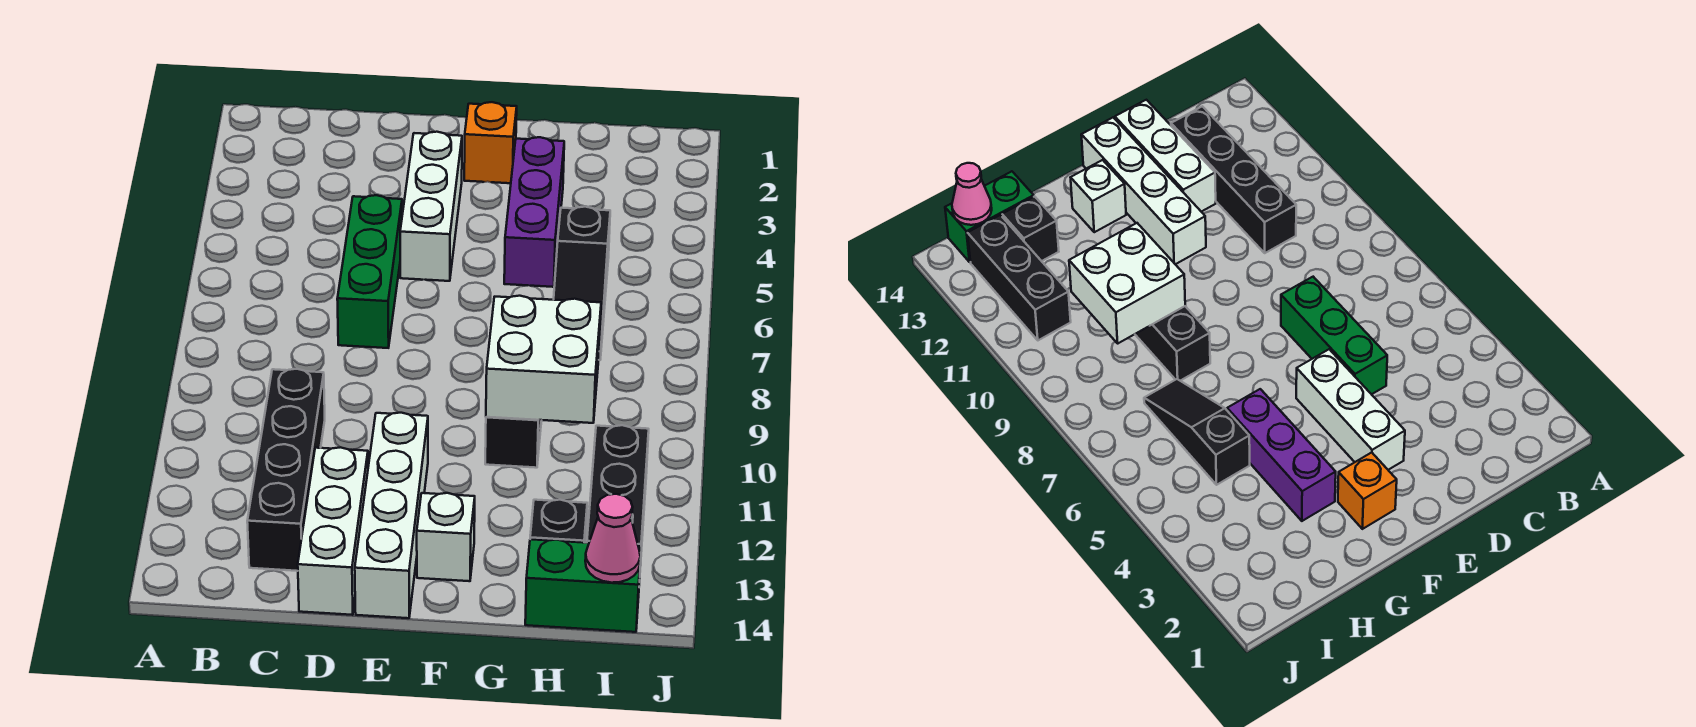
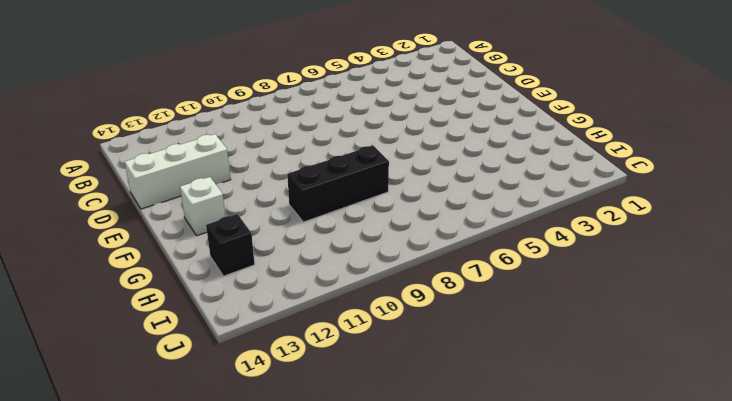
none -> black 1x4 brick [247,369,325,571]
none -> green 1x3 brick [337,195,402,348]
none -> white 1x3 brick [400,132,462,281]

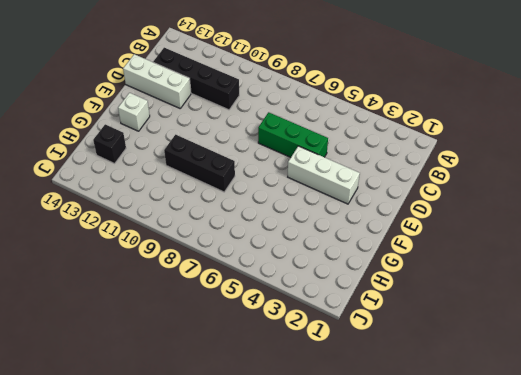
none -> white 1x4 brick [355,413,428,618]
none -> orange 1x1 brick [464,102,517,183]
none -> purple 1x3 brick [504,137,564,287]

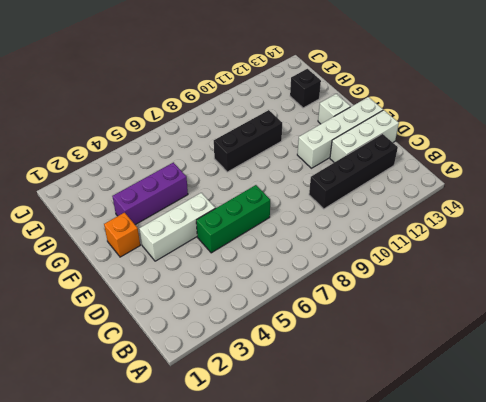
none -> black 1x3 slope [554,207,610,360]
none -> green 1x2 brick [525,539,641,632]
none -> black 1x3 brick [587,425,649,582]

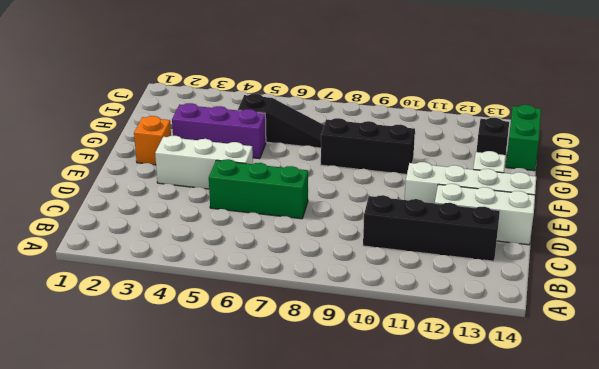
none -> black 1x3 brick [587,425,649,582]
none -> white 2x2 brick [486,296,601,423]
none -> pink 1x1 cone [585,494,640,583]

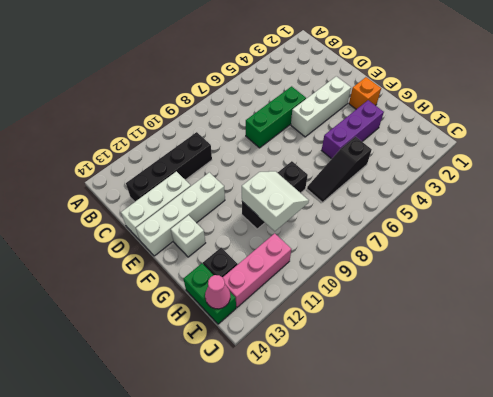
white 2x2 slope [242,171,309,231] -> white 2x2 brick [486,296,601,423]
pink 1x3 brick [223,233,291,307] -> black 1x3 brick [587,425,649,582]

